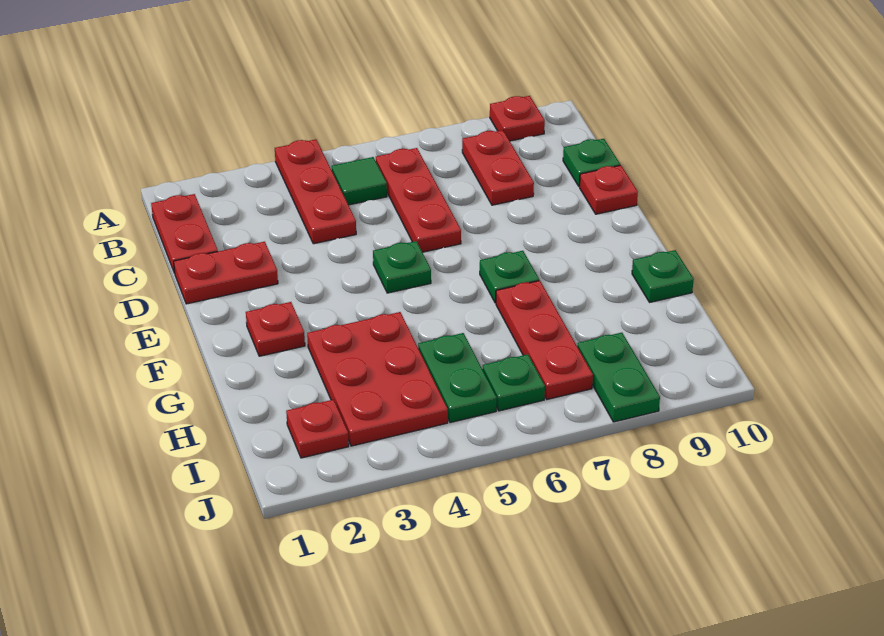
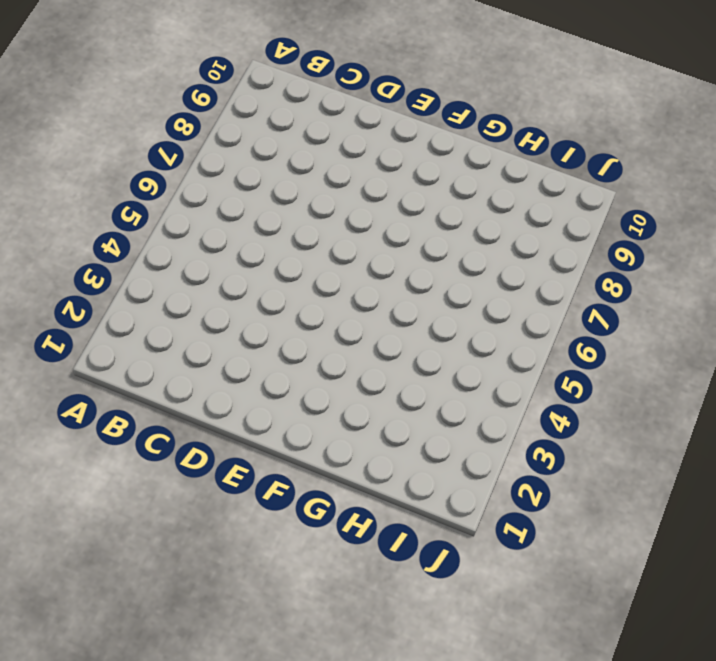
none -> red 1x3 plate [275,139,356,244]
none -> red 1x1 plate [490,96,545,141]
none -> red 1x2 plate [151,194,218,273]

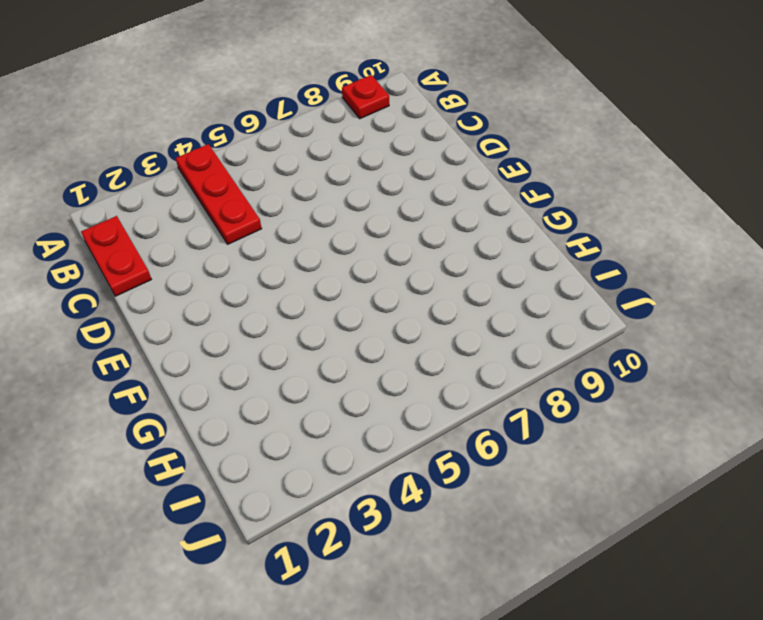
none -> green 1x1 tile [332,157,387,205]
none -> red 1x3 plate [376,148,461,252]
none -> red 1x2 plate [462,130,534,205]

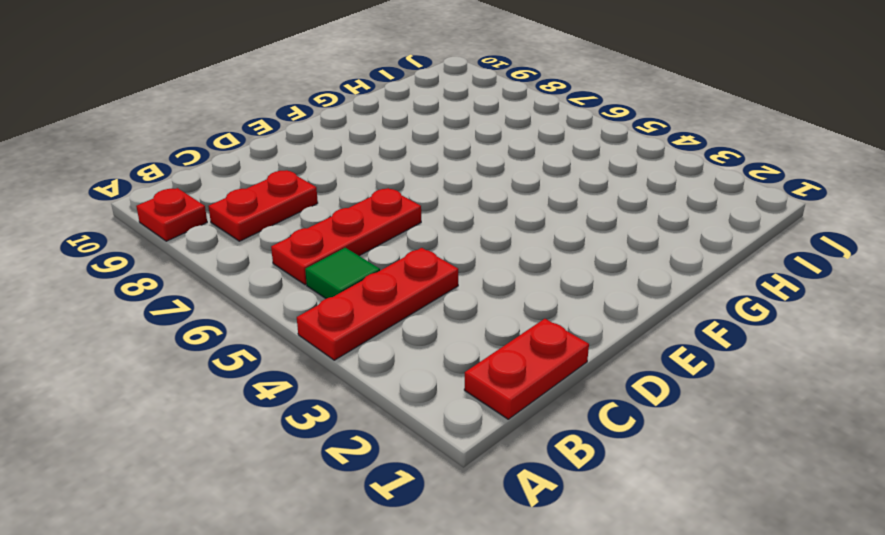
none -> green 1x1 plate [563,139,620,187]
none -> red 1x2 plate [174,242,278,304]
none -> red 1x1 plate [580,165,638,214]

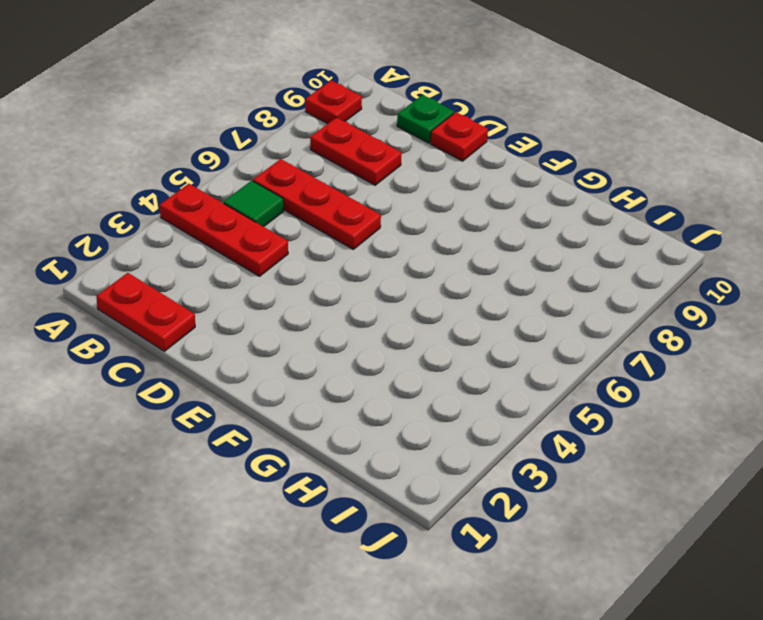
none -> red 1x2 plate [174,242,278,304]
none -> green 1x1 plate [373,241,431,293]
none -> red 1x1 plate [246,302,305,356]

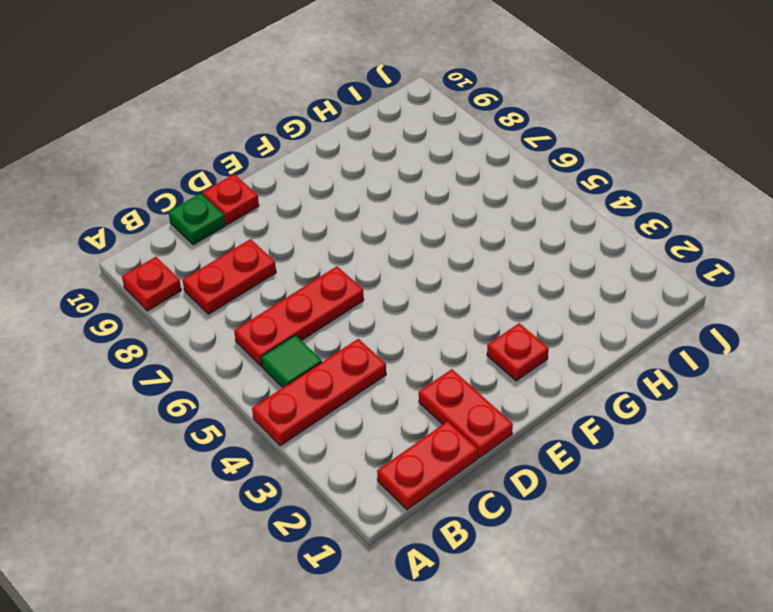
none -> green 1x1 plate [373,241,431,293]
none -> green 1x1 plate [480,251,539,303]
none -> red 2x3 plate [307,312,448,446]

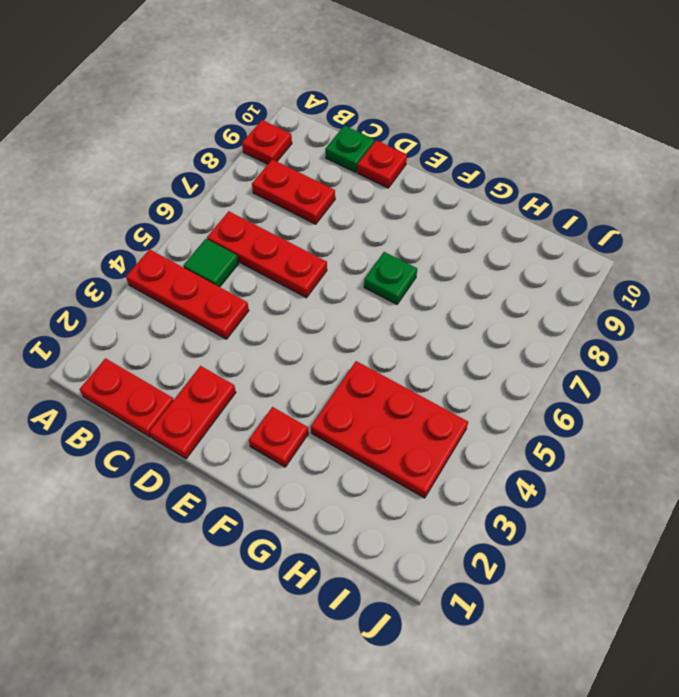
none -> green 1x1 plate [373,241,431,293]
none -> red 1x3 plate [496,281,593,399]
none -> green 1x1 plate [632,250,694,302]

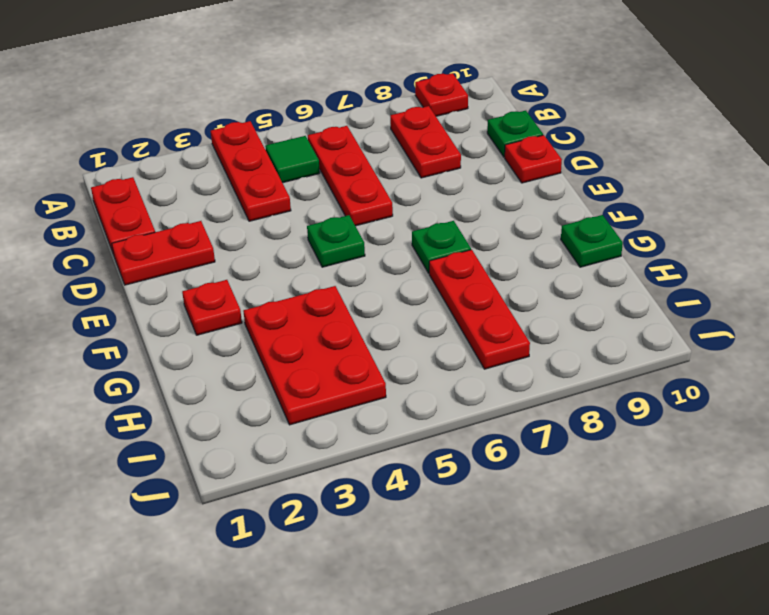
none -> green 1x2 plate [418,333,497,423]
none -> red 1x1 plate [286,400,349,458]
none -> green 1x1 plate [482,354,545,411]

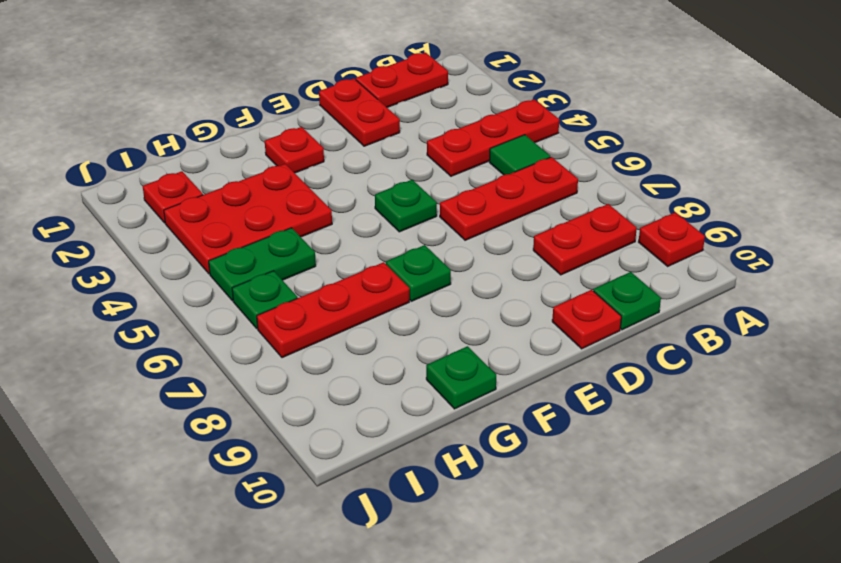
none -> green 1x2 plate [577,333,660,422]

